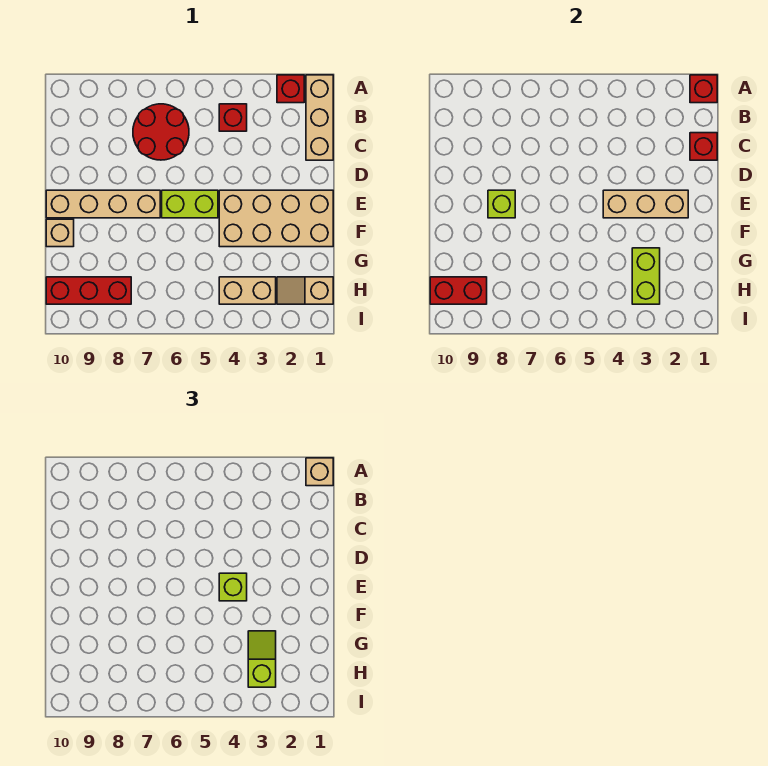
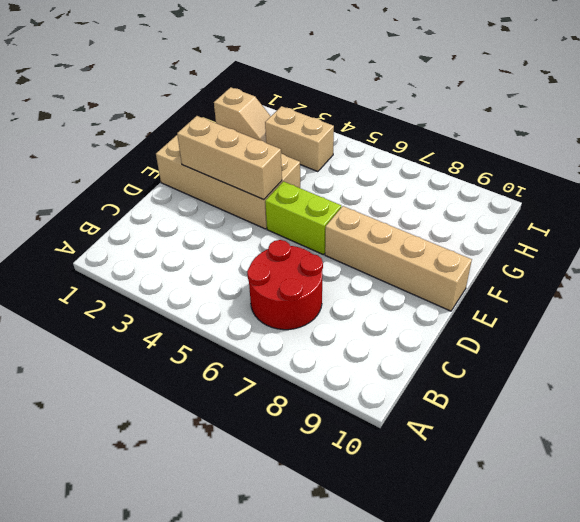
none -> tan 1x3 brick [306,75,333,160]
none -> red 1x1 brick [277,75,304,103]
none -> red 1x1 brick [219,104,247,131]

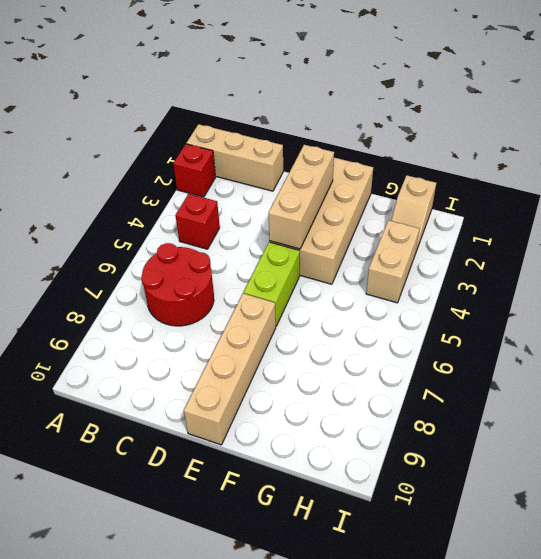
none -> tan 1x1 brick [46,219,74,247]
none -> red 1x3 brick [46,277,131,304]
none -> red 1x1 brick [690,75,717,103]

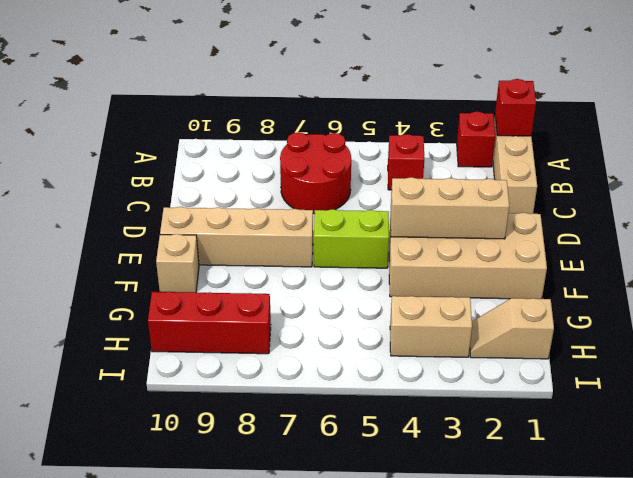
none -> red 1x1 brick [690,133,717,160]
none -> lime 1x1 brick [488,190,515,218]
none -> lime 1x2 brick [632,248,660,304]

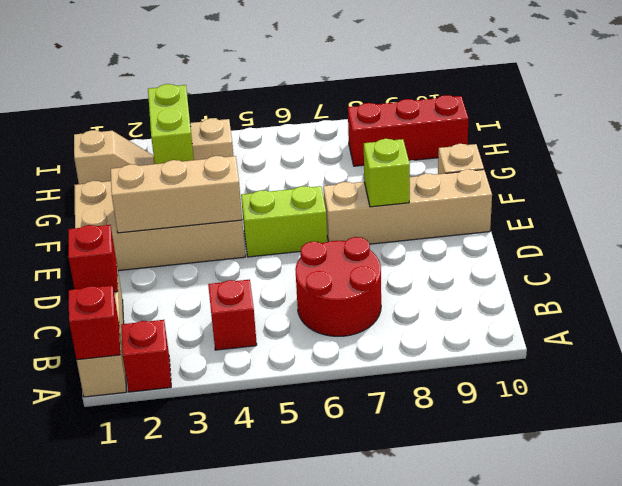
none -> red 1x2 brick [430,277,487,304]
none -> tan 1x1 brick [306,458,333,486]
none -> lime 1x1 brick [219,573,247,601]

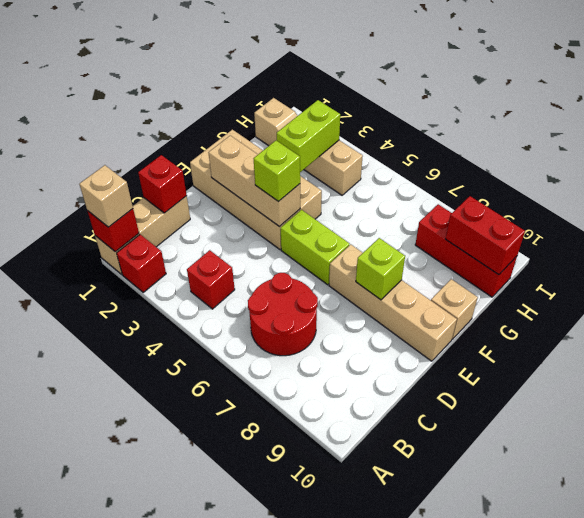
none -> lime 1x2 slope [248,631,276,687]

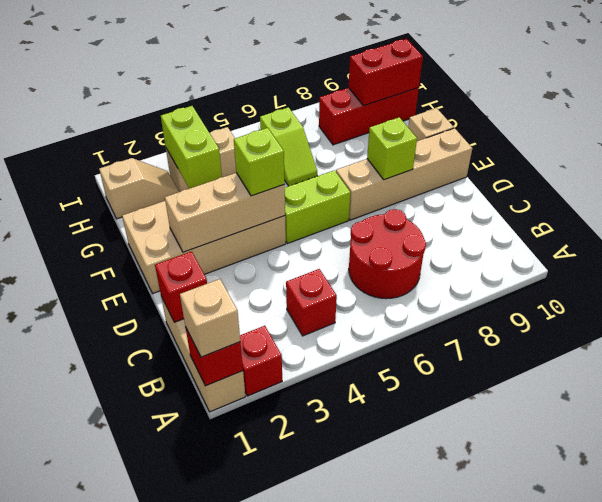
lime 1x2 slope [260,107,317,186] -> lime 1x2 slope moved to [248,631,276,687]

